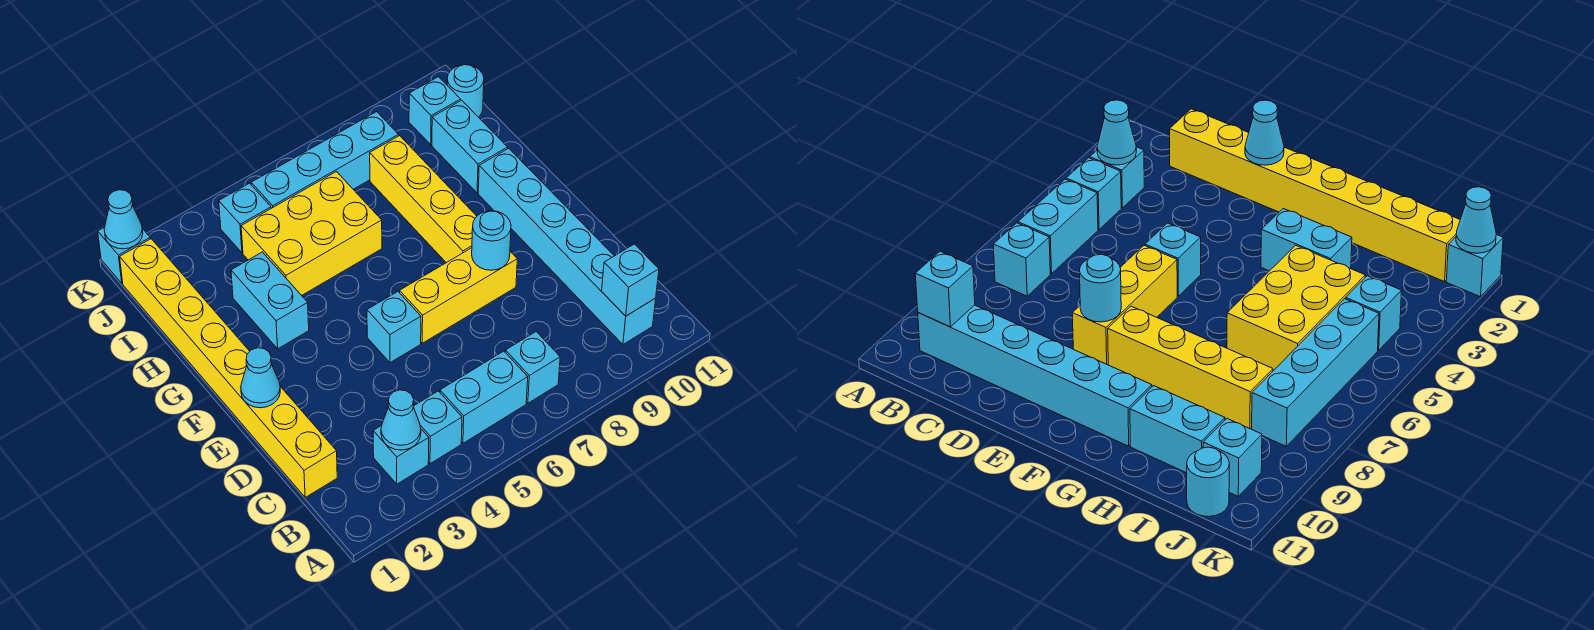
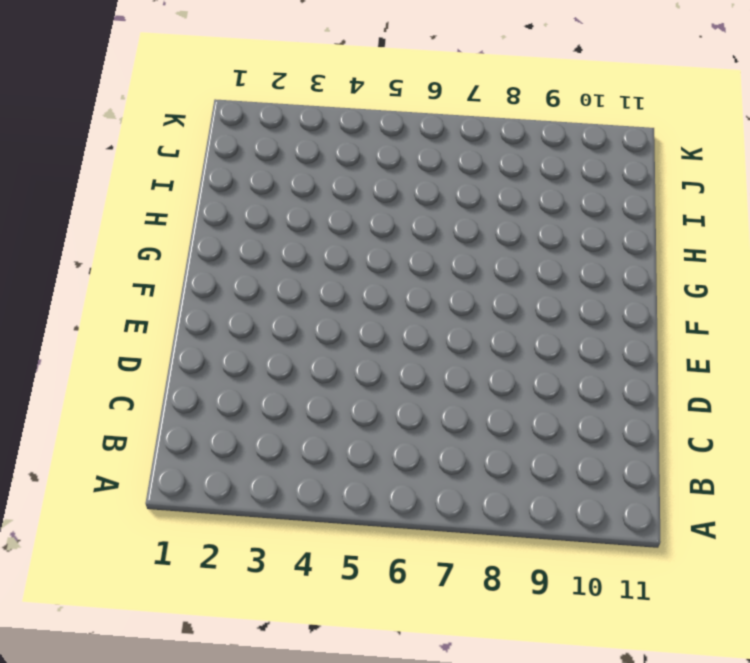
none -> cyan 1x1 brick [373,425,429,484]
none -> cyan 1x1 brick [413,391,462,464]
none -> cyan 1x2 brick [440,351,528,443]

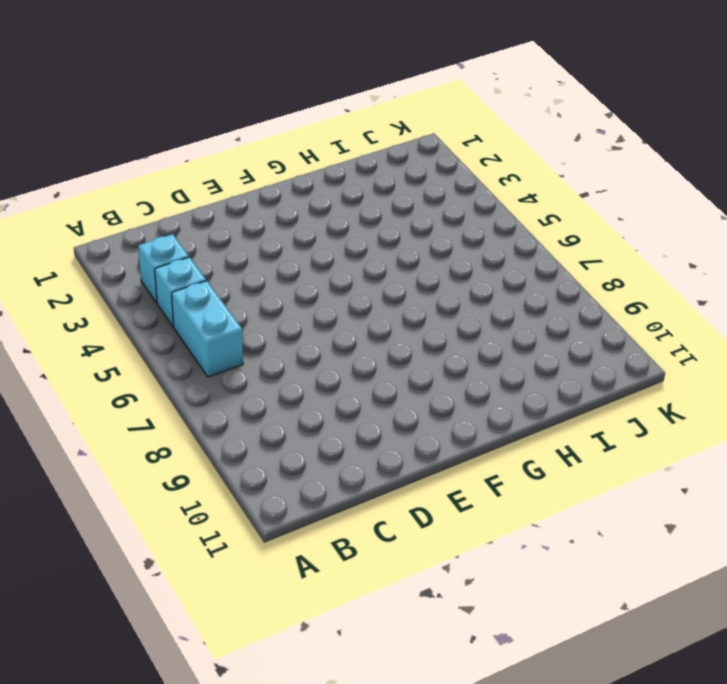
none -> cyan 1x1 brick [505,332,560,403]
none -> cyan 1x6 brick [478,148,656,344]
none -> yellow 1x8 brick [120,239,337,497]

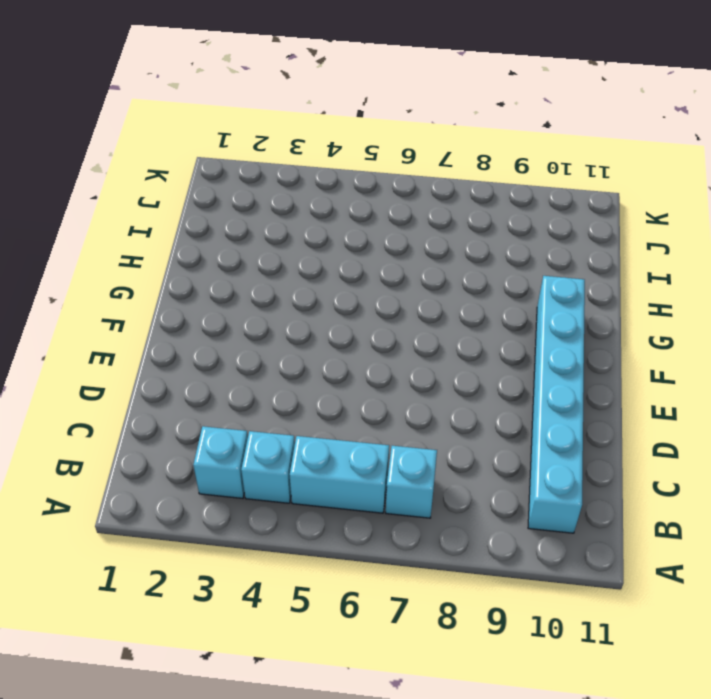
none -> yellow 1x8 brick [120,239,337,497]
none -> cyan 1x1 brick [367,292,421,363]
none -> yellow 1x3 brick [400,248,517,343]

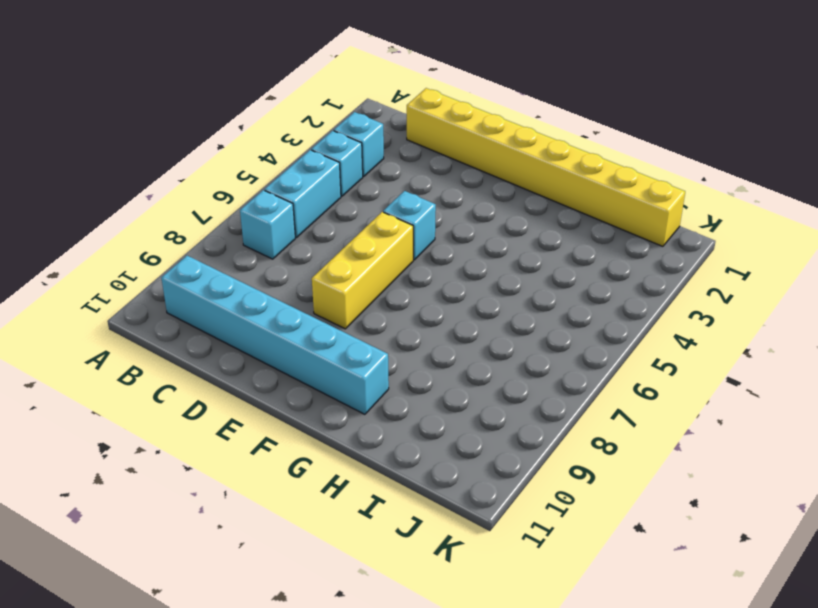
none -> yellow 1x4 brick [370,136,477,263]
none -> cyan 1x2 brick [231,252,309,349]
none -> yellow 2x3 brick [241,172,382,295]

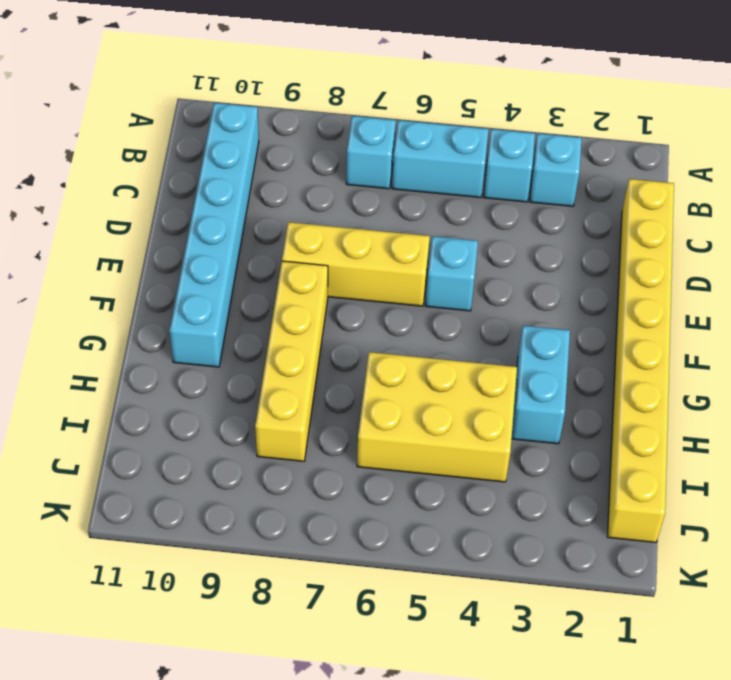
none -> cyan 1x2 brick [432,100,508,193]
none -> cyan 1x1 brick [219,183,271,253]
none -> cyan 1x4 brick [251,112,399,208]

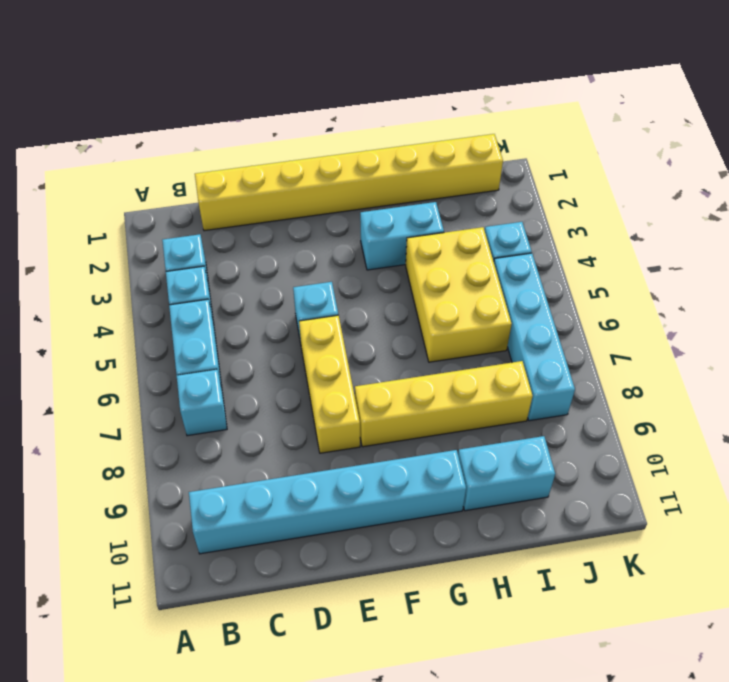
none -> cyan 1x1 brick [409,77,461,145]
none -> cyan 1x1 round brick [447,65,484,117]
none -> cyan 1x1 brick [98,227,150,283]

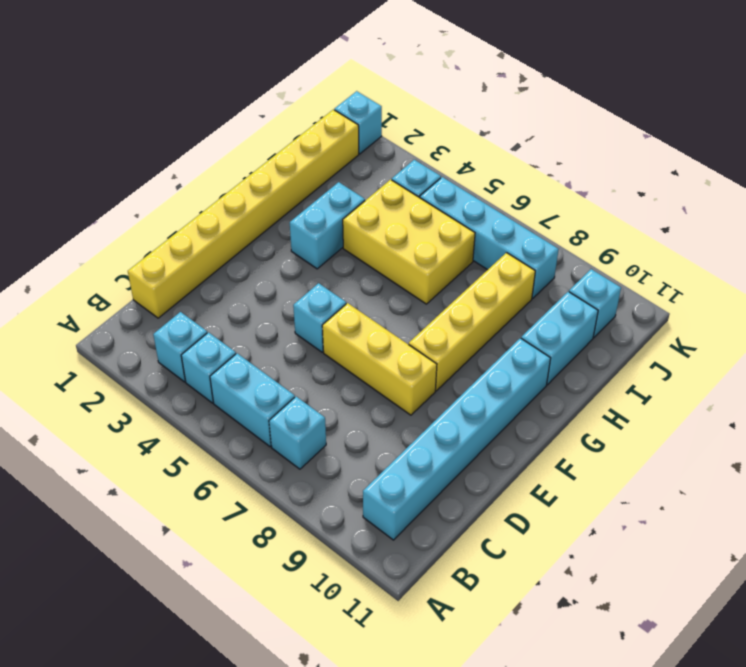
none -> cyan 1x1 round brick [447,65,484,117]
none -> cyan 1x1 cone [381,390,421,450]
none -> cyan 1x1 brick [602,244,659,316]

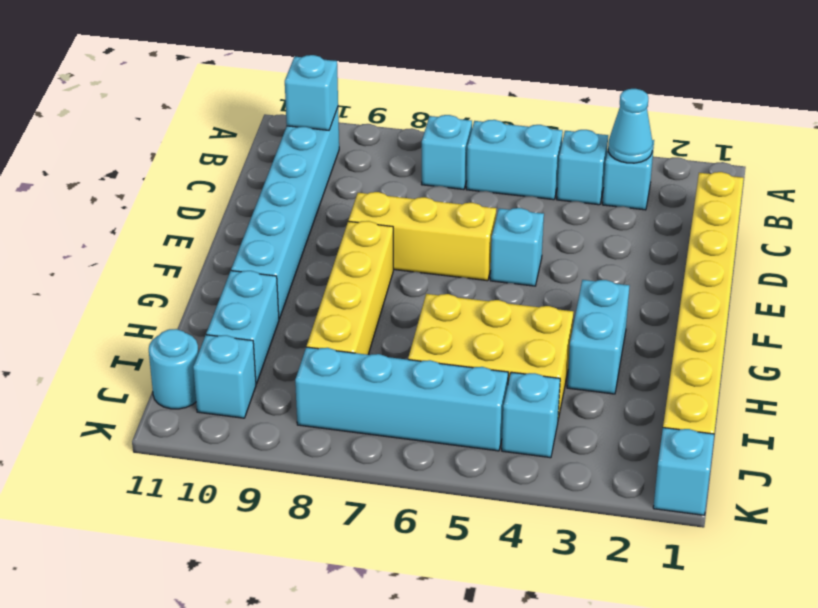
none -> cyan 1x1 cone [241,348,280,408]
none -> cyan 1x1 round brick [472,211,511,270]
none -> cyan 1x1 cone [104,190,143,249]

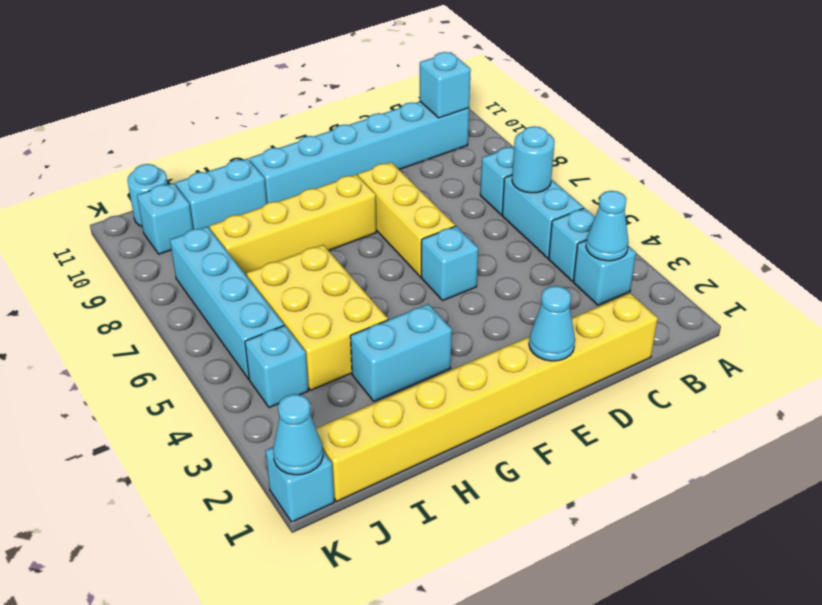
cyan 1x1 round brick [512,126,555,193] -> cyan 1x1 round brick moved to [472,211,511,270]

